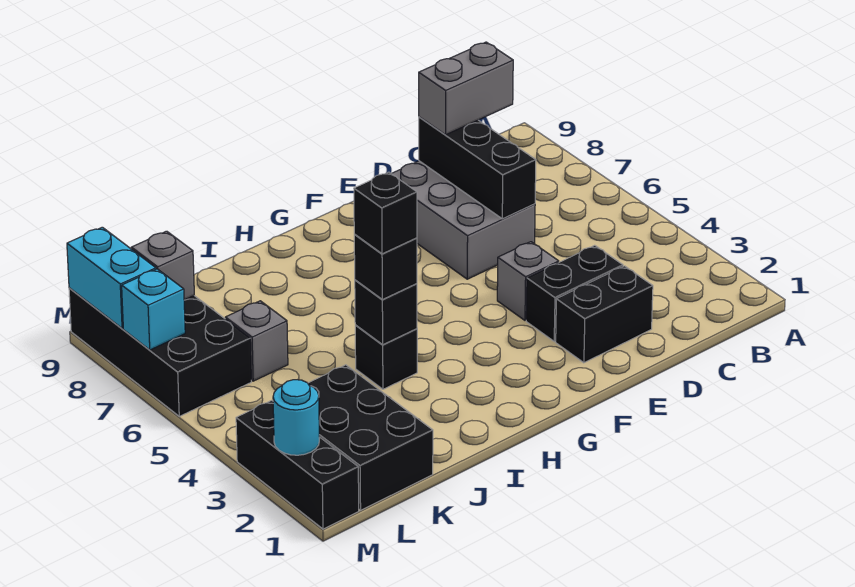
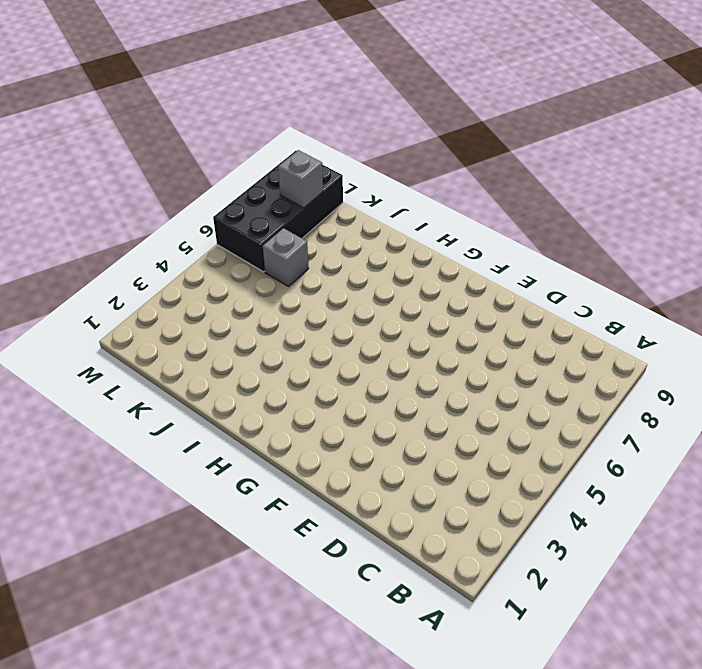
none -> black 1x2 brick [556,266,653,363]
none -> black 1x2 brick [526,245,623,341]
none -> grey 2x3 brick [391,161,535,279]

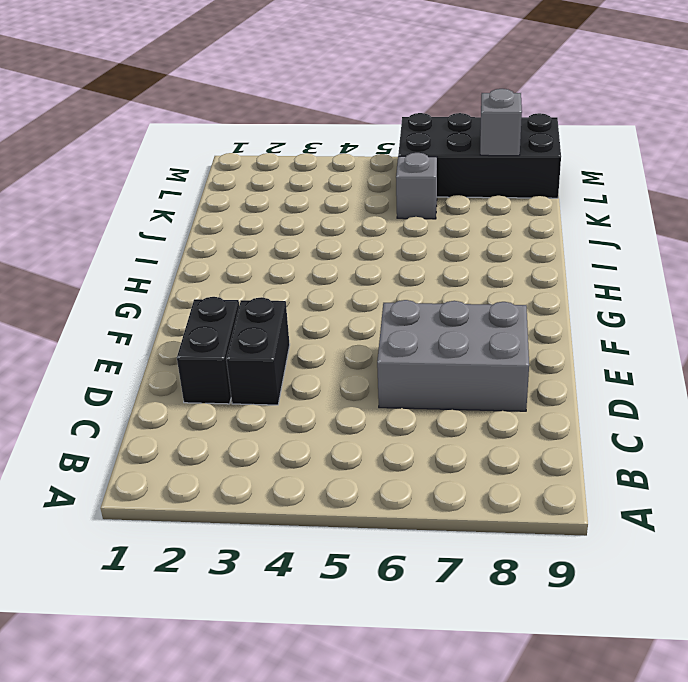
none -> grey 1x1 brick [497,242,559,320]
none -> black 1x1 brick [355,325,417,389]
none -> black 2x3 brick [308,365,433,510]

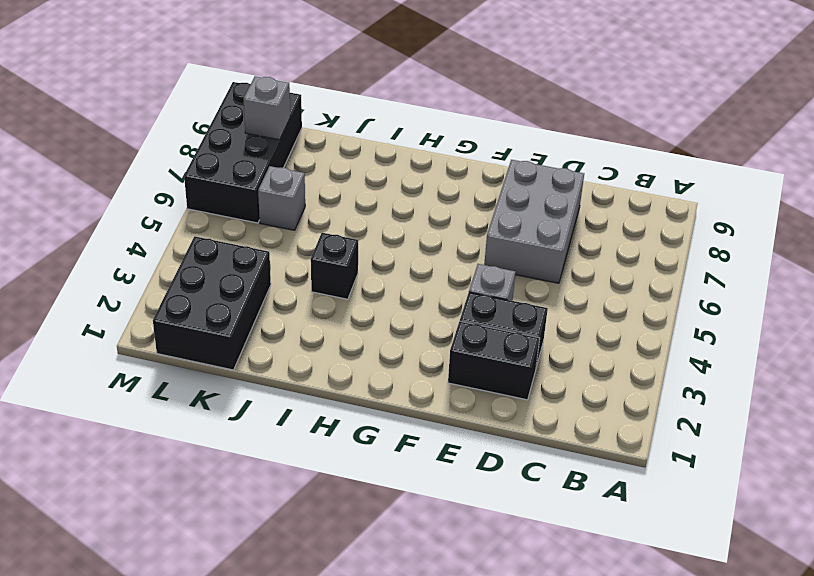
none -> black 1x3 brick [236,400,359,529]
none -> black 1x3 brick [419,117,536,219]
none -> black 1x1 brick [355,280,417,345]

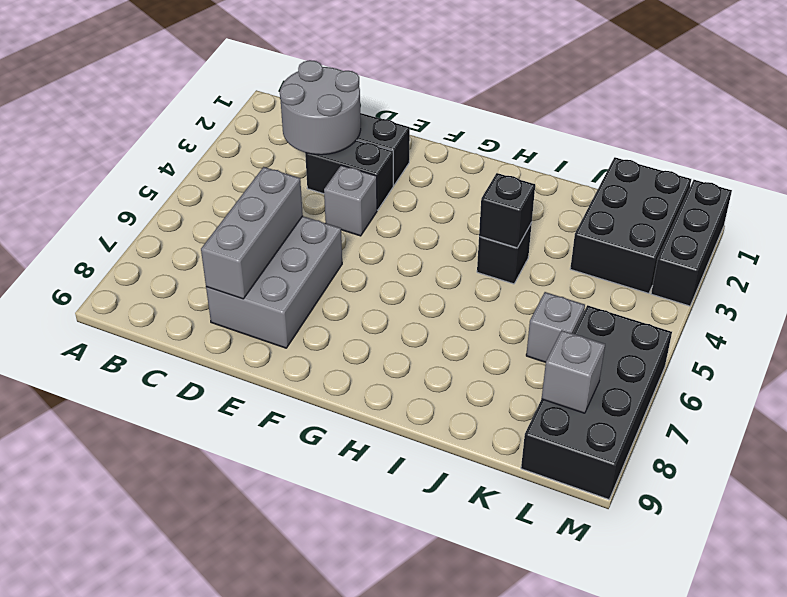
grey 2x2 round brick [280,60,361,155] -> none
grey 1x3 brick [201,167,303,299] -> black 1x3 brick [419,117,536,219]
none -> cyan 1x1 round brick [273,380,319,455]
none -> cyan 1x1 brick [122,269,185,350]
none -> cyan 1x2 brick [67,227,156,329]

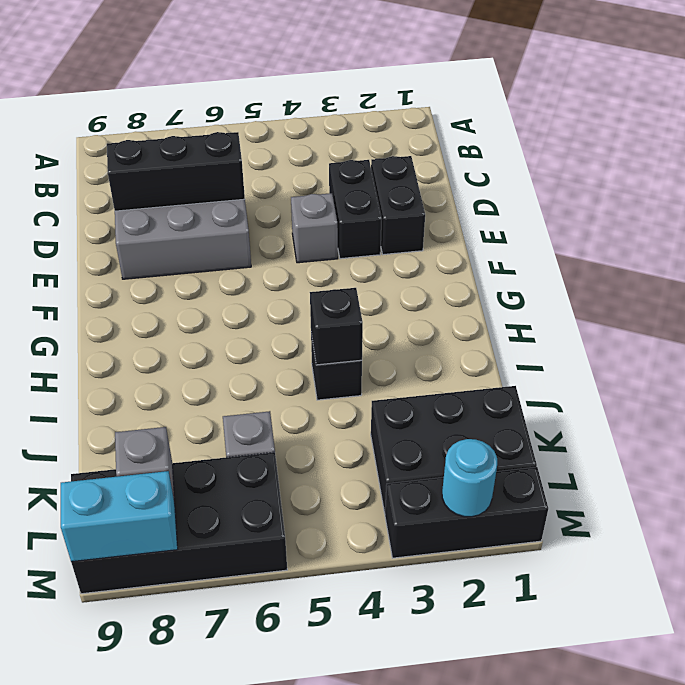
none -> cyan 1x1 brick [122,269,185,350]
none -> grey 1x2 brick [419,42,513,135]
none -> black 1x1 brick [354,235,417,300]

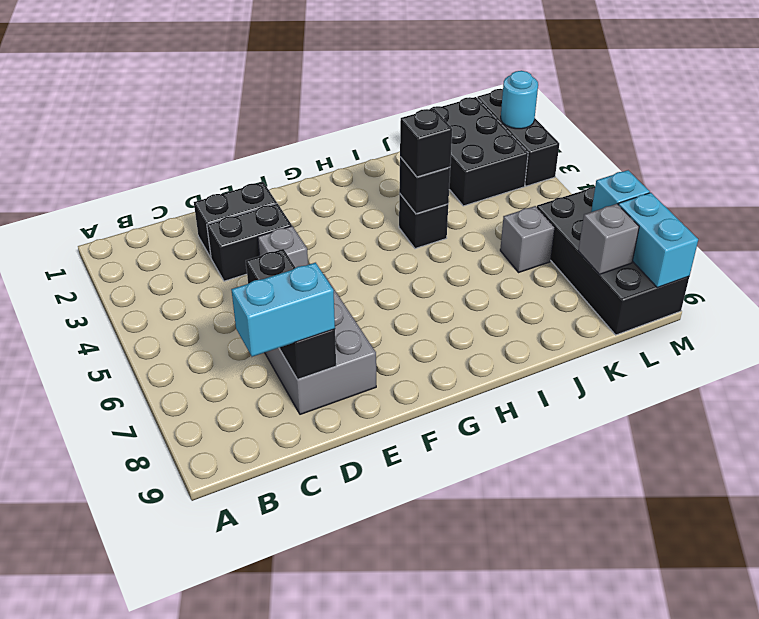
cyan 1x2 brick [231,263,335,357] -> grey 1x2 brick [419,42,513,135]
none -> black 1x1 brick [354,172,417,254]

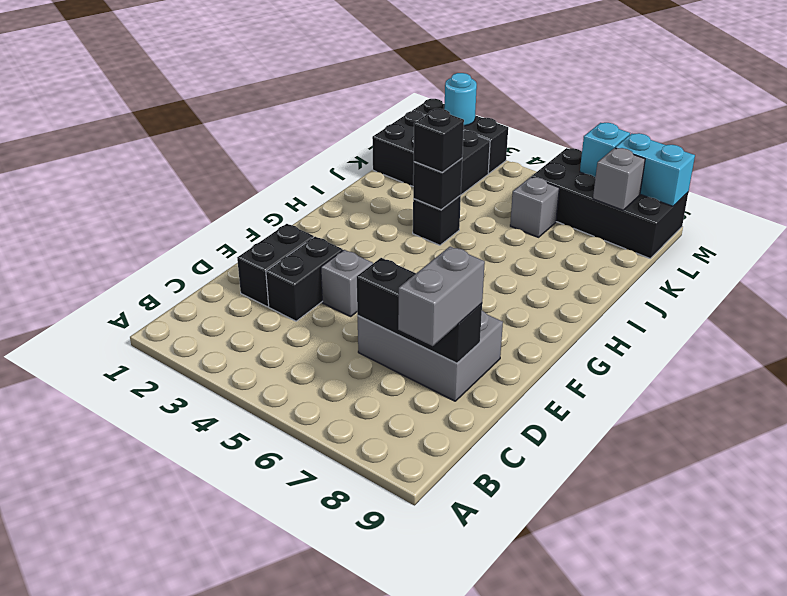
none -> black 1x1 brick [354,172,417,254]

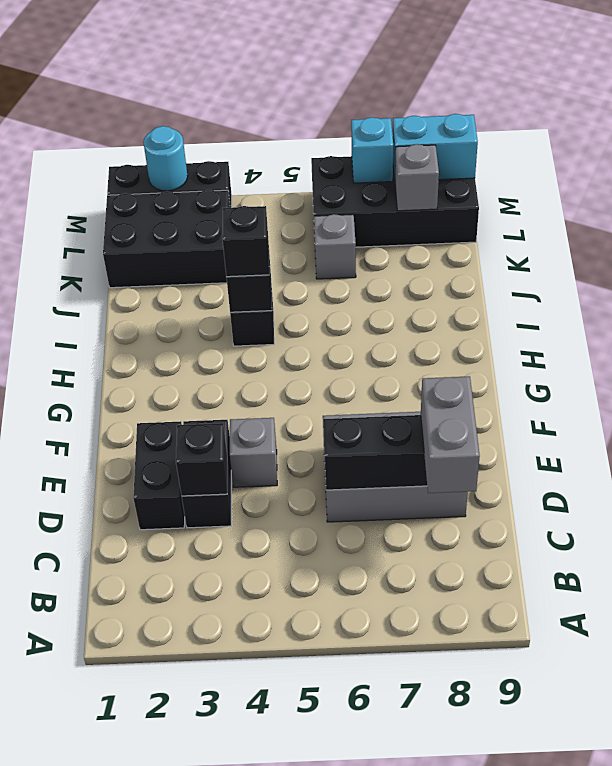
black 1x1 brick [176,423,227,496] -> black 1x1 brick moved to [354,172,417,254]

